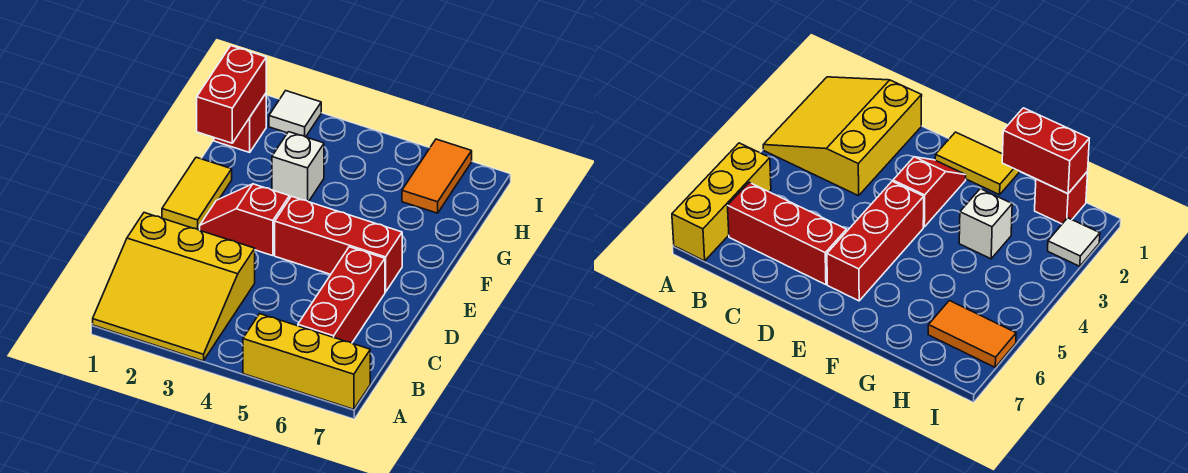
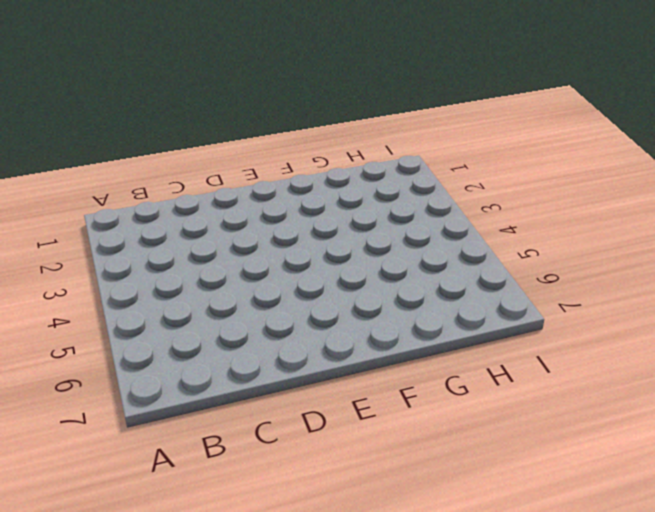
none -> yellow 3x3 slope [93,213,255,361]
none -> yellow 1x3 brick [243,314,370,409]

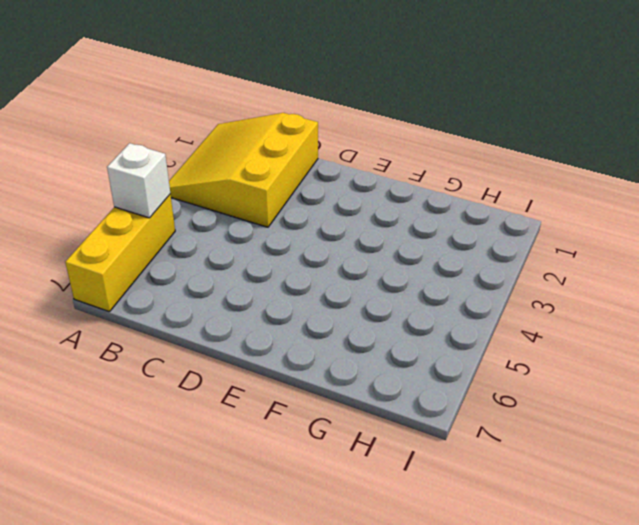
white 1x1 brick [107,143,170,218] -> white 1x1 brick moved to [272,132,324,202]
none -> red 1x3 brick [298,247,385,343]
none -> yellow 1x2 tile [162,157,232,230]

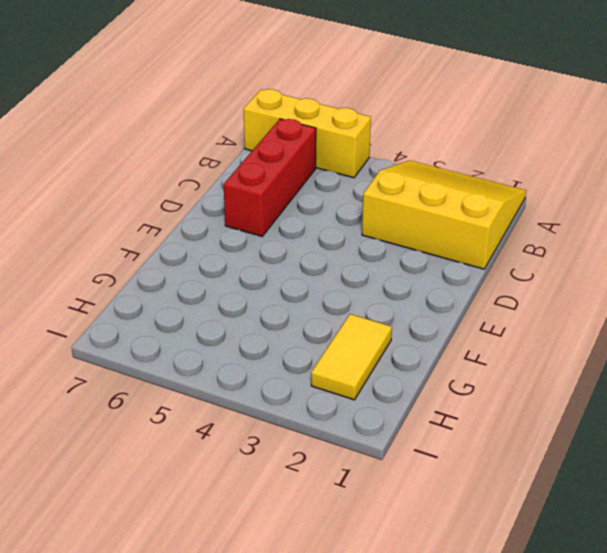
yellow 1x2 tile [311,314,392,400] -> yellow 1x2 tile moved to [162,157,232,230]
none -> red 1x2 slope [200,184,289,256]
none -> red 1x3 brick [275,196,402,292]

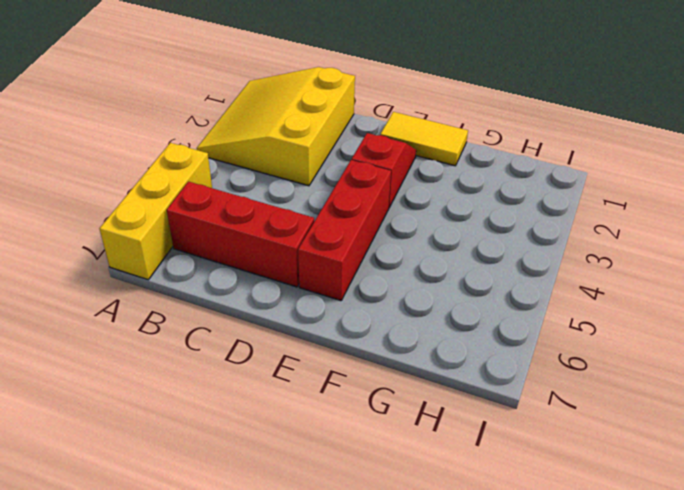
none -> white 1x1 brick [272,132,324,202]
none -> red 1x1 brick [214,94,266,152]

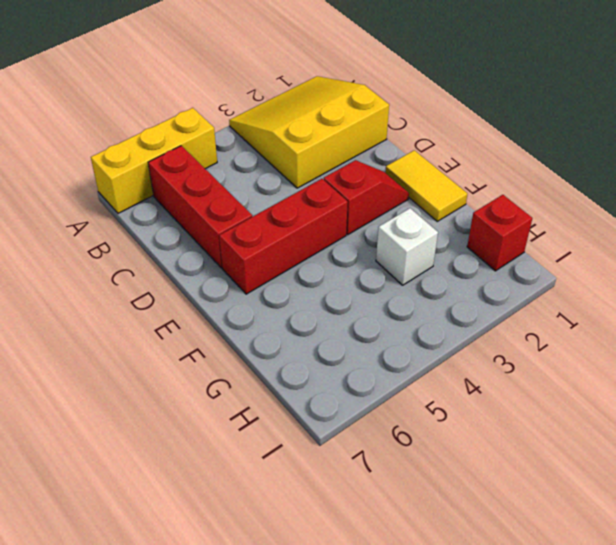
none -> orange 1x2 tile [402,139,472,213]
none -> white 1x1 tile [269,91,321,137]

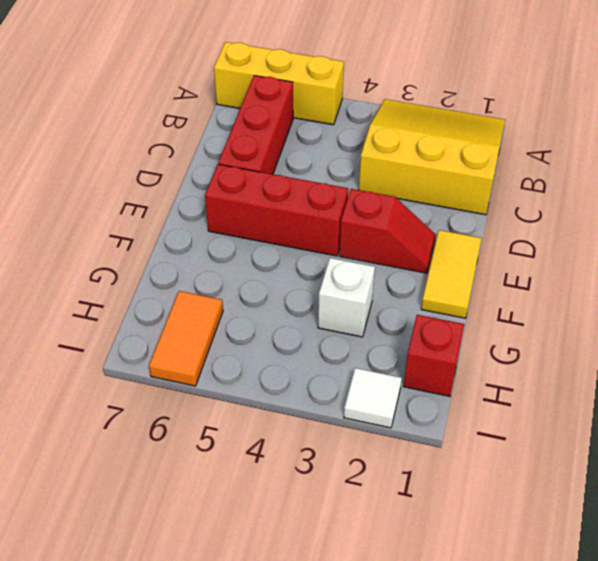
none -> red 1x2 brick [197,46,266,143]

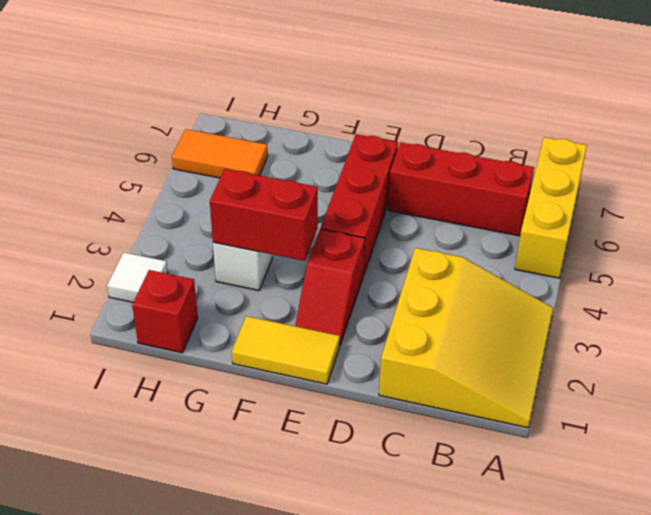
red 1x2 brick [210,169,318,261] -> red 1x2 brick moved to [197,46,266,143]

